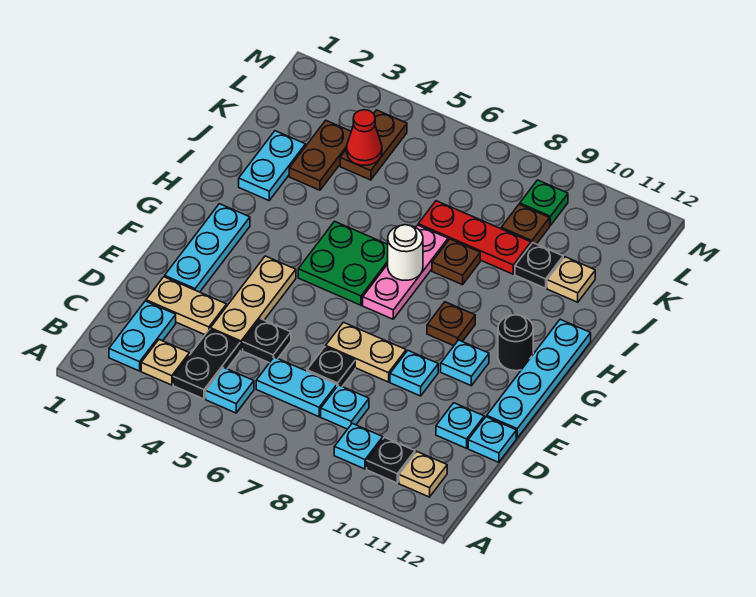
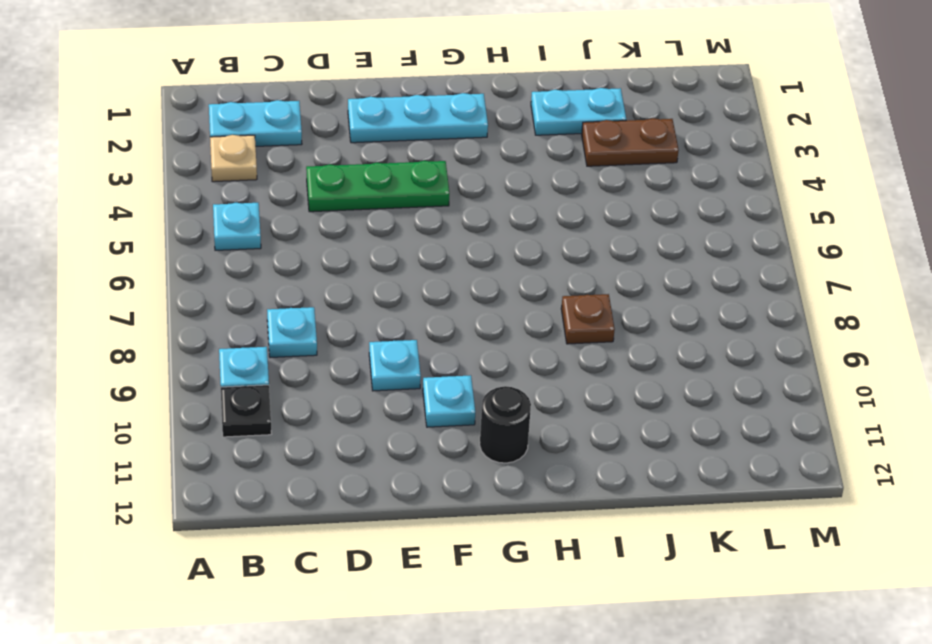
green 1x3 plate [306,161,449,212] -> tan 1x3 plate [210,256,296,350]
none -> black 1x2 plate [173,329,240,399]
none -> tan 1x1 plate [399,451,447,497]
none -> cyan 1x2 plate [256,357,337,417]
none -> tan 1x2 plate [146,277,227,335]

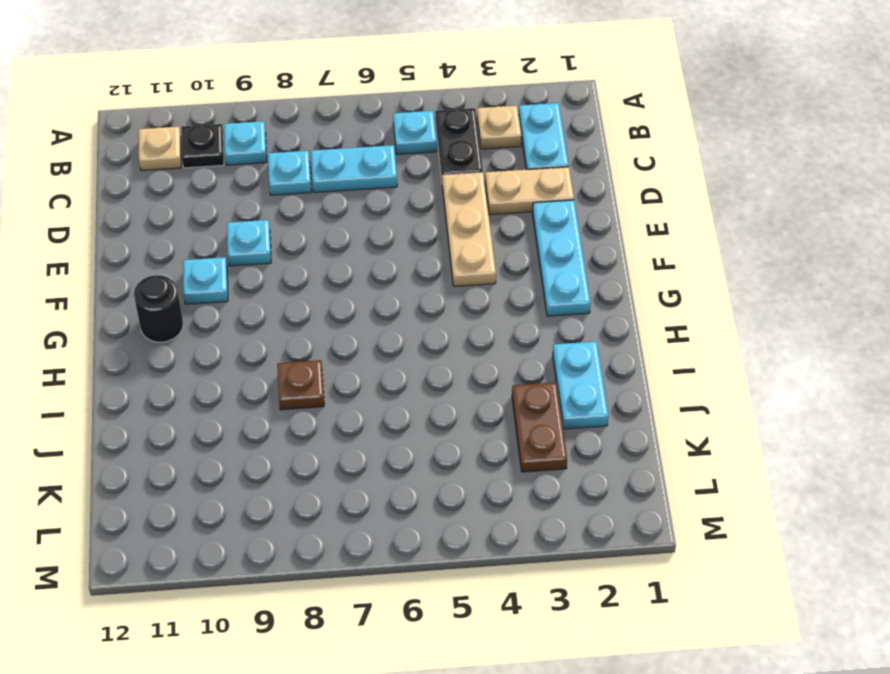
none -> black 1x1 plate [243,319,291,363]
none -> black 1x1 plate [307,347,355,386]
none -> cyan 1x1 plate [436,403,484,448]
none -> cyan 1x1 plate [468,417,516,462]

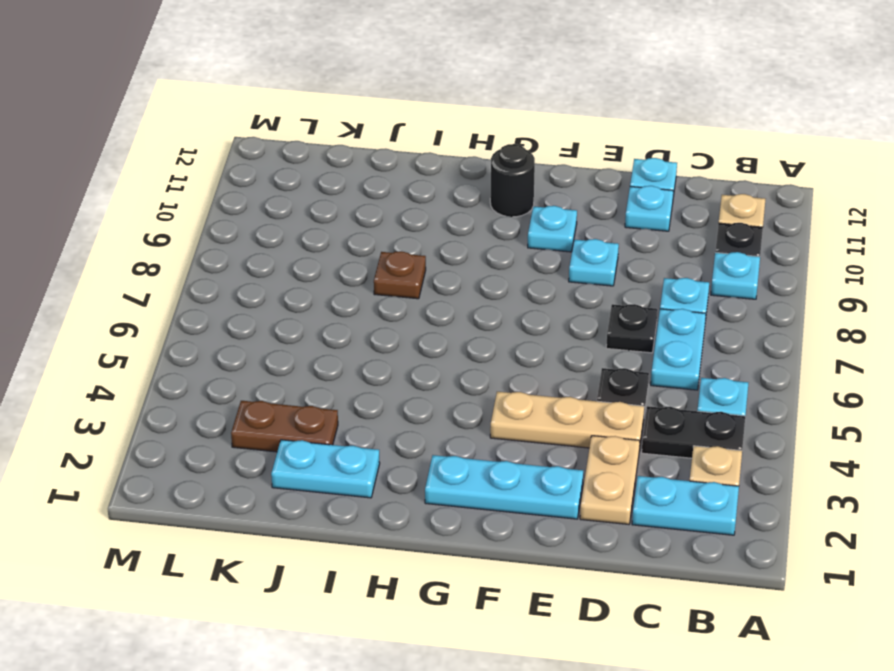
none -> tan 1x2 plate [326,322,406,382]
none -> cyan 1x4 plate [487,319,591,438]
none -> green 2x2 plate [298,221,388,305]
none -> pink 1x3 plate [363,225,448,319]

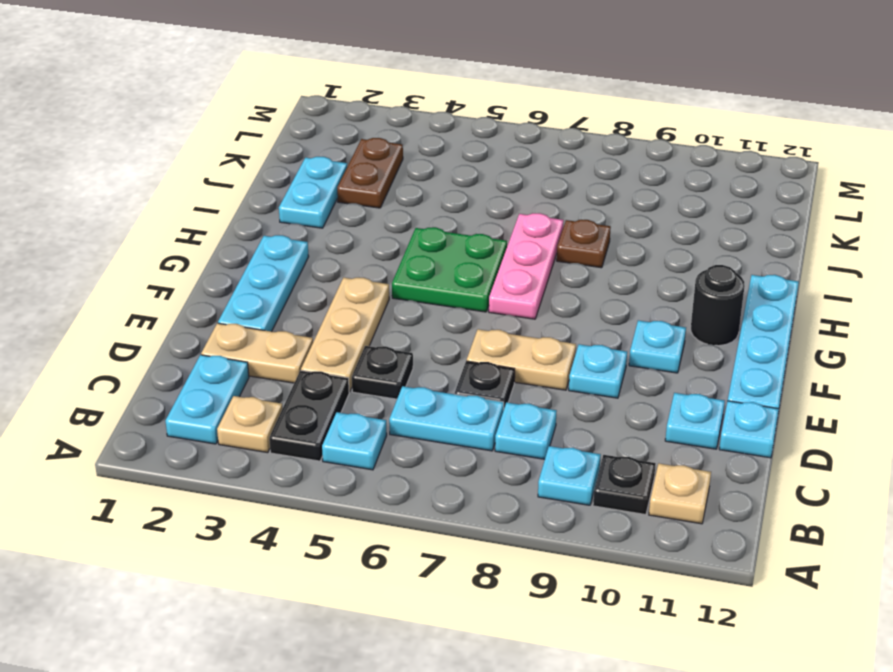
none -> brown 1x1 plate [427,302,475,346]
none -> red 1x3 plate [418,201,531,274]
none -> black 1x1 plate [515,243,563,288]
none -> tan 1x1 plate [547,257,595,302]

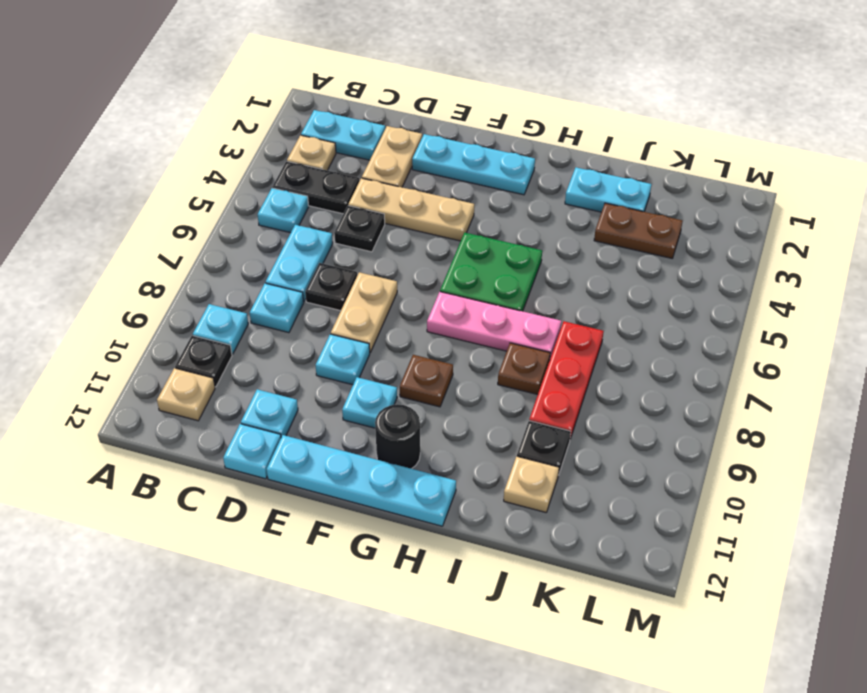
none -> brown 1x2 plate [340,110,407,180]
none -> brown 1x1 plate [501,204,550,244]
none -> green 1x1 plate [520,180,568,225]
none -> white 1x1 round brick [388,225,423,280]

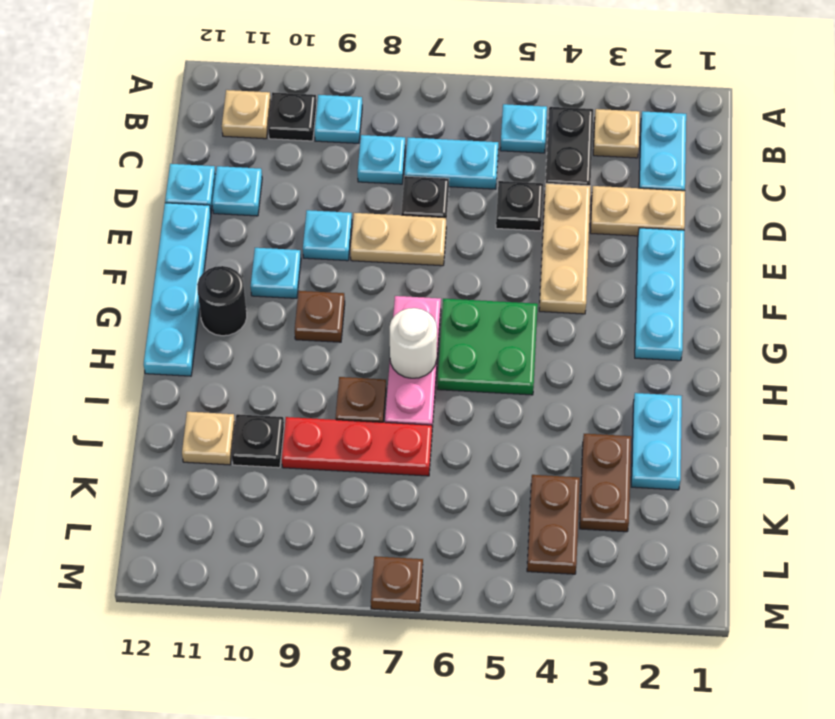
brown 1x1 plate [371,556,423,612] -> brown 1x1 plate moved to [501,204,550,244]
none -> green 1x1 plate [520,180,568,225]
none -> red 1x1 cone [347,110,382,165]

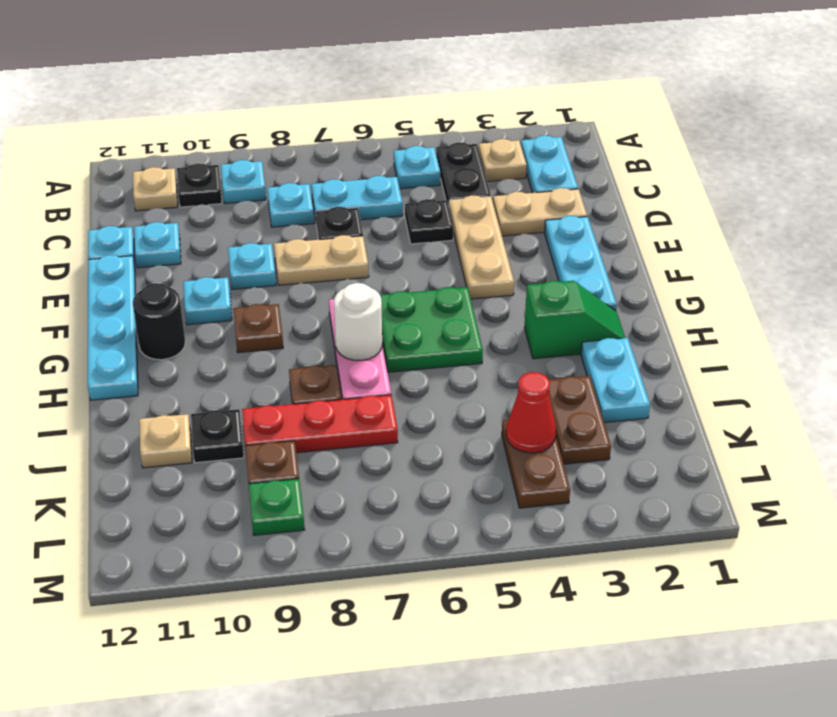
green 1x2 slope [524,281,625,359] -> none

